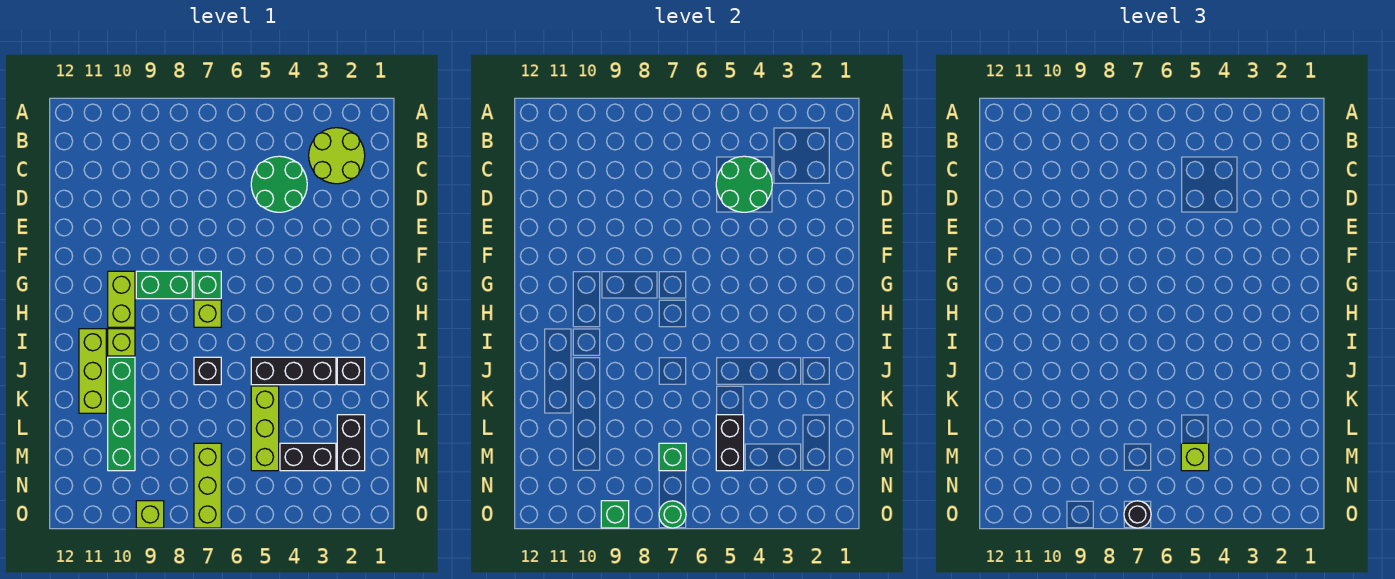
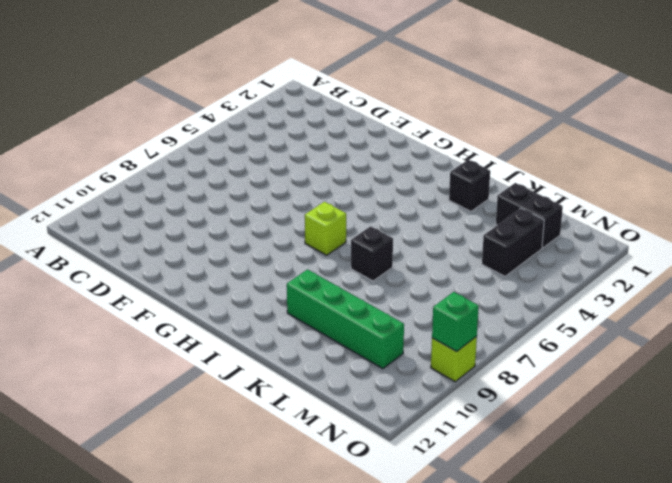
none -> lime 2x2 round brick [309,128,365,184]
none -> green 2x2 round brick [251,156,307,212]
none -> green 1x1 brick [194,271,221,299]

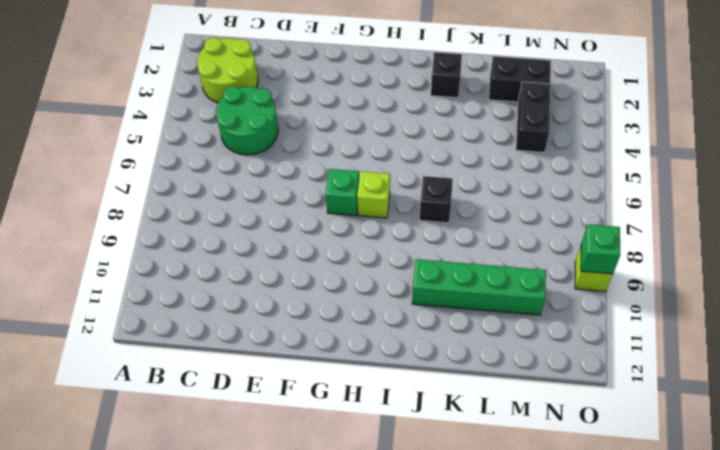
none -> green 1x2 brick [136,271,192,299]
none -> lime 1x2 brick [108,271,135,327]
none -> lime 1x1 brick [108,329,135,356]

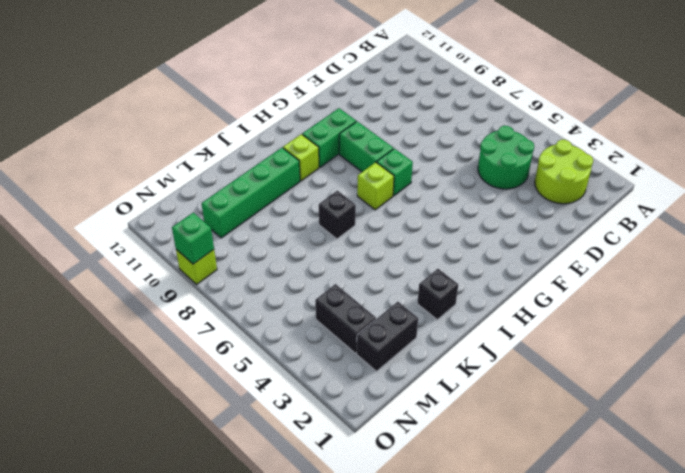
green 1x2 brick [302,108,356,167] -> lime 1x2 brick [108,271,135,327]
none -> lime 1x3 brick [79,329,106,413]
none -> black 1x3 brick [251,357,336,385]
none -> lime 1x3 brick [251,386,279,471]

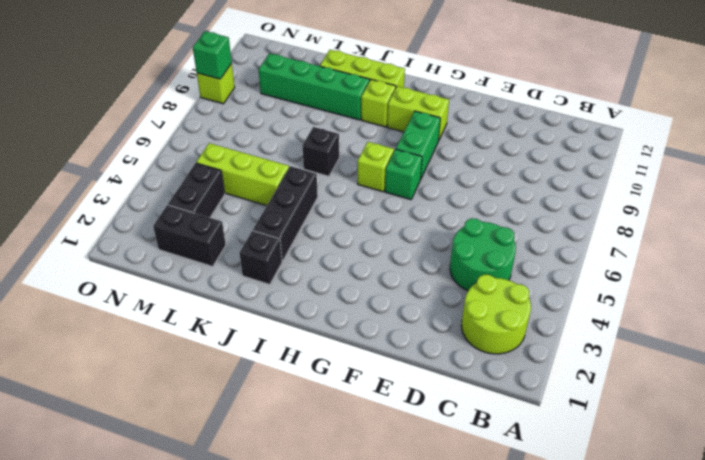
none -> lime 1x3 brick [194,443,221,528]
none -> green 2x2 round brick [716,156,772,212]
none -> black 1x2 brick [716,415,744,471]

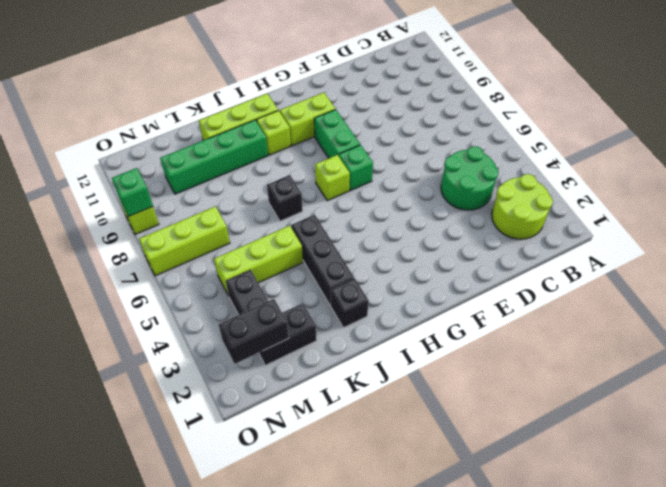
black 1x2 brick [218,299,289,364] -> black 1x2 brick moved to [716,415,744,471]
none -> green 2x2 round brick [716,156,772,212]
none -> green 1x1 brick [659,443,686,471]
none -> green 1x1 round brick [659,501,686,528]

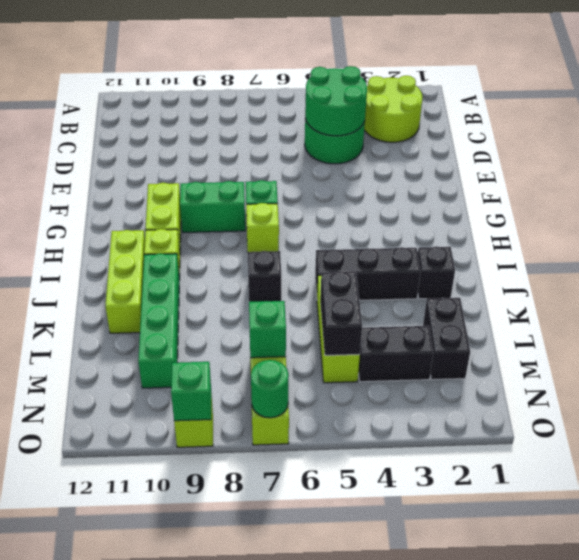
none -> lime 1x1 brick [1181,443,1209,471]
none -> black 1x1 round brick [1124,501,1151,528]

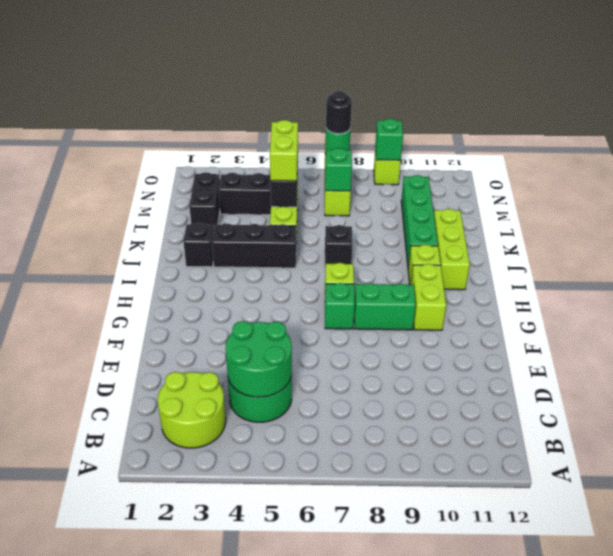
lime 1x2 brick [270,120,298,181] -> lime 1x1 brick [1181,443,1209,471]

